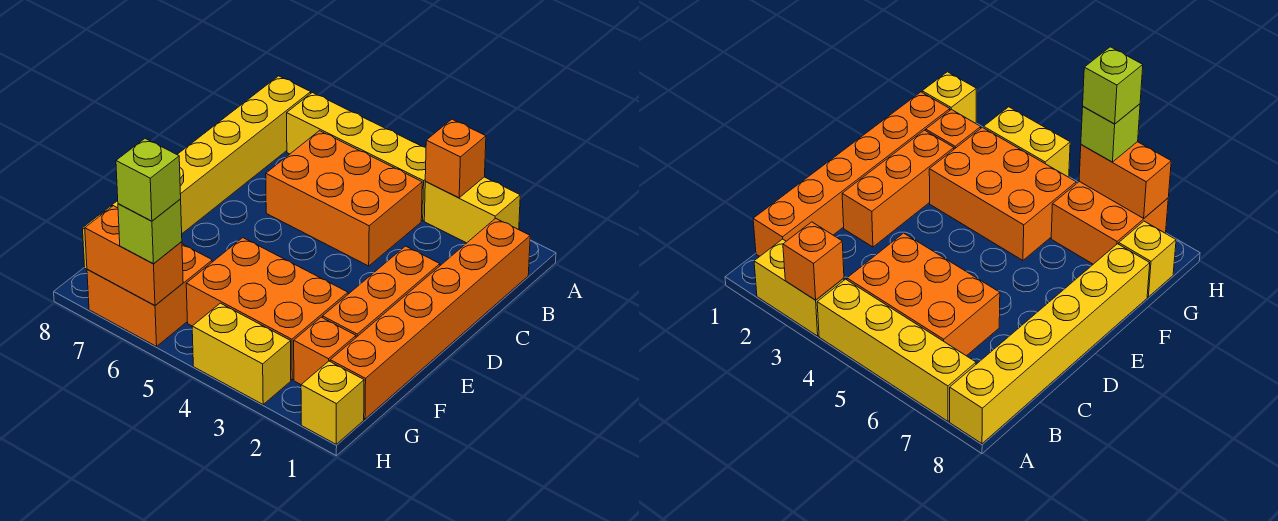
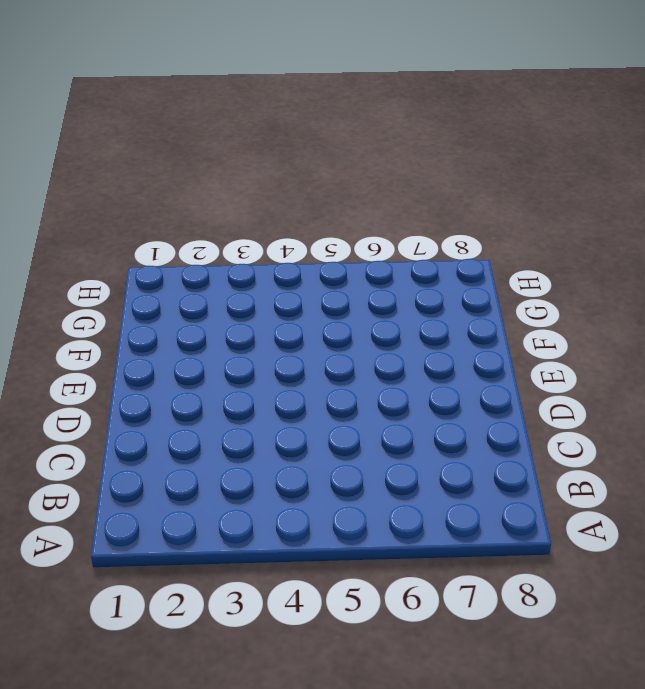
none -> yellow 1x2 brick [424,177,520,243]
none -> yellow 1x4 brick [287,93,426,221]
none -> yellow 1x6 brick [112,76,311,233]

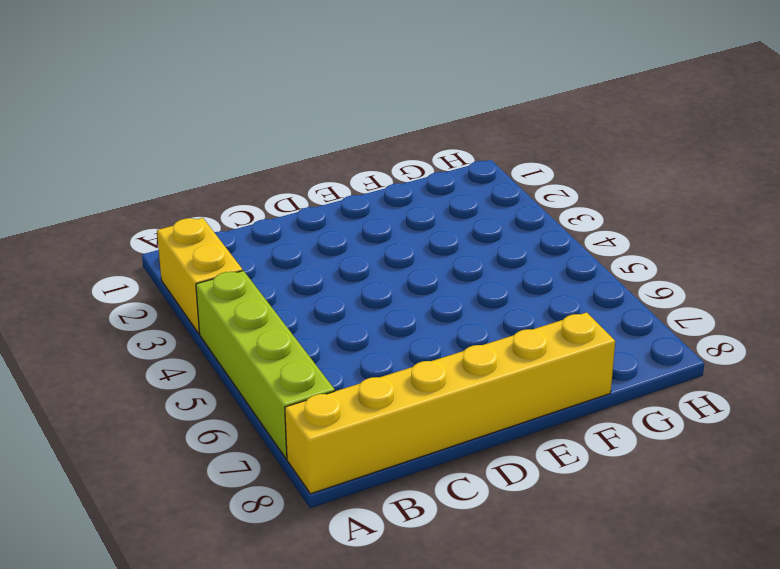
lime 1x4 brick [196,271,335,459] -> yellow 1x4 brick [287,93,426,221]
none -> orange 1x6 brick [330,218,530,419]
none -> orange 2x3 brick [266,131,422,266]
none -> orange 1x3 brick [323,246,440,337]

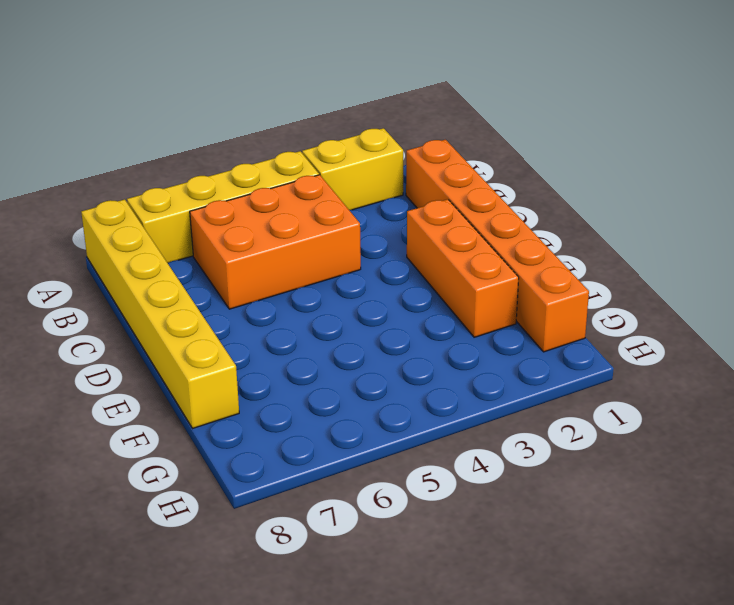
none -> orange 2x3 brick [186,238,348,380]
none -> orange 1x1 brick [294,317,356,384]
none -> orange 2x2 brick [87,244,212,346]

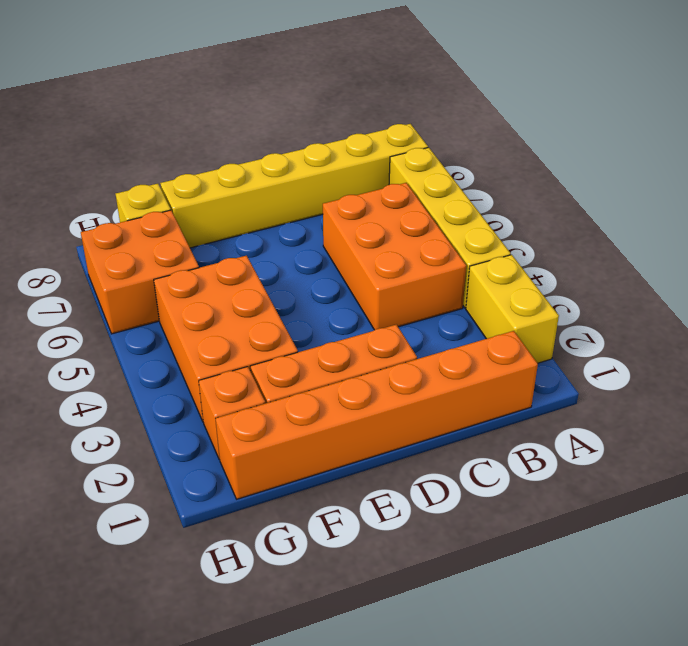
none -> yellow 1x1 brick [301,361,364,444]
none -> yellow 1x2 brick [192,303,291,404]
none -> orange 1x1 brick [425,119,486,198]

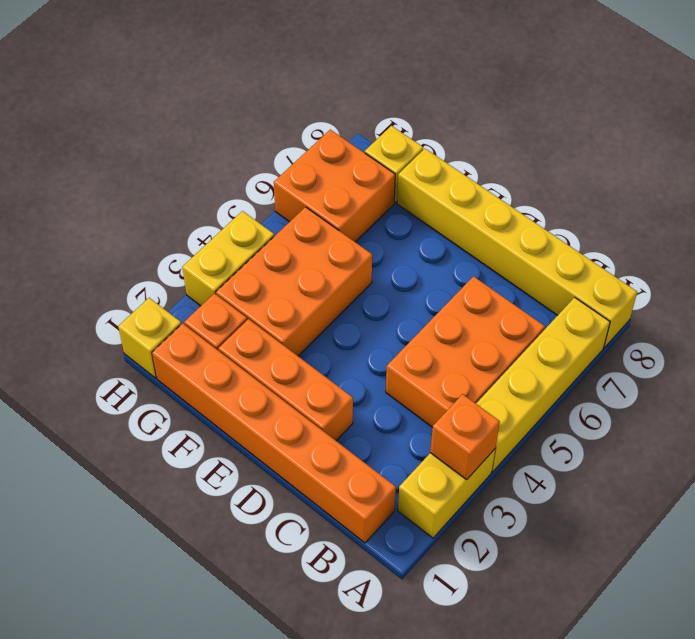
none -> orange 1x2 brick [85,206,183,306]
none -> lime 1x1 brick [118,199,182,264]
none -> lime 1x1 brick [116,138,181,221]

